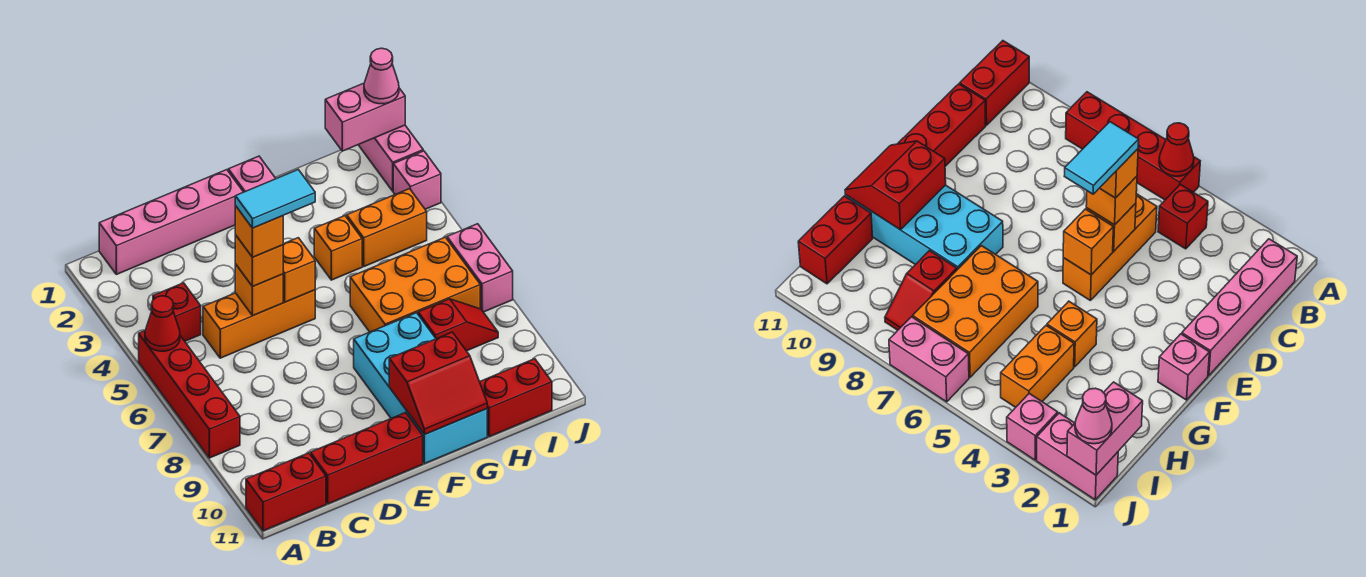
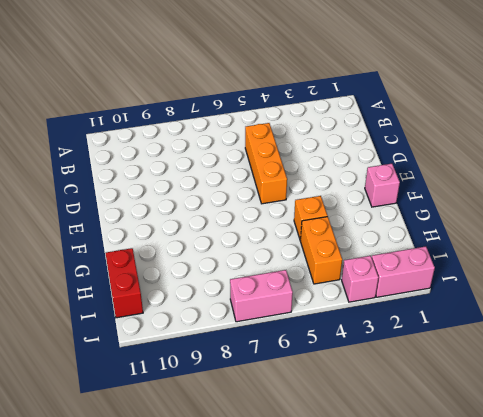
none -> red 1x4 brick [139,331,240,458]
none -> red 1x2 brick [246,453,326,531]
none -> pink 1x4 brick [99,170,243,274]

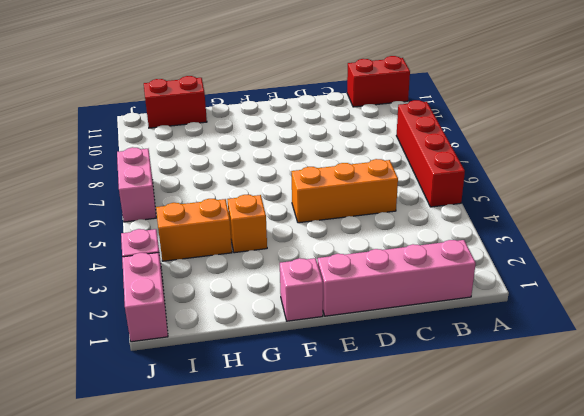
none -> red 1x1 brick [153,283,201,341]
none -> red 1x3 brick [310,413,423,504]
none -> cyan 2x4 brick [354,313,487,464]

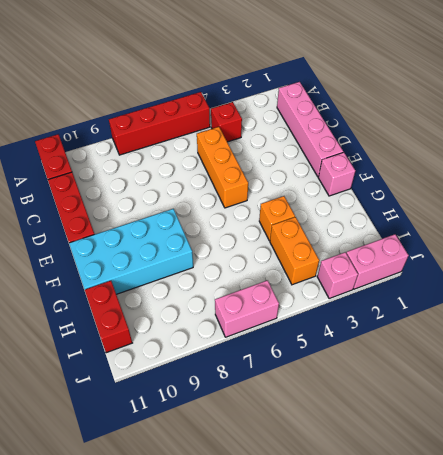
none -> orange 2x3 brick [350,237,480,332]
none -> red 1x2 slope [418,299,498,351]
none -> red 1x1 cone [145,296,180,351]

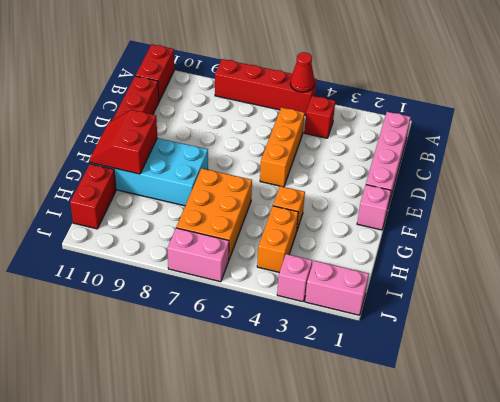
none -> red 1x2 slope [418,299,498,351]
none -> orange 1x1 brick [235,264,283,316]
none -> orange 1x1 brick [283,238,315,302]

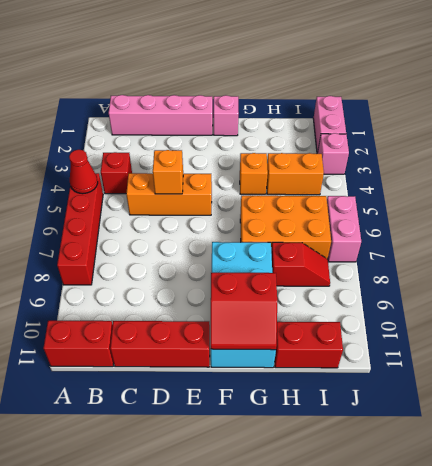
none -> orange 1x1 brick [283,238,315,302]
none -> pink 1x2 brick [325,83,405,151]
none -> orange 1x1 brick [235,235,283,287]

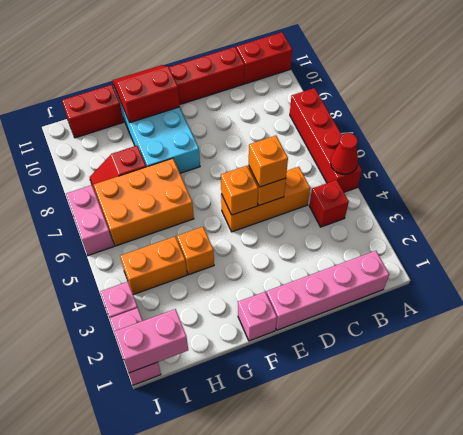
none -> pink 1x1 cone [364,48,399,104]
none -> orange 1x1 brick [235,206,283,257]
none -> cyan 1x2 tile [235,170,315,228]

